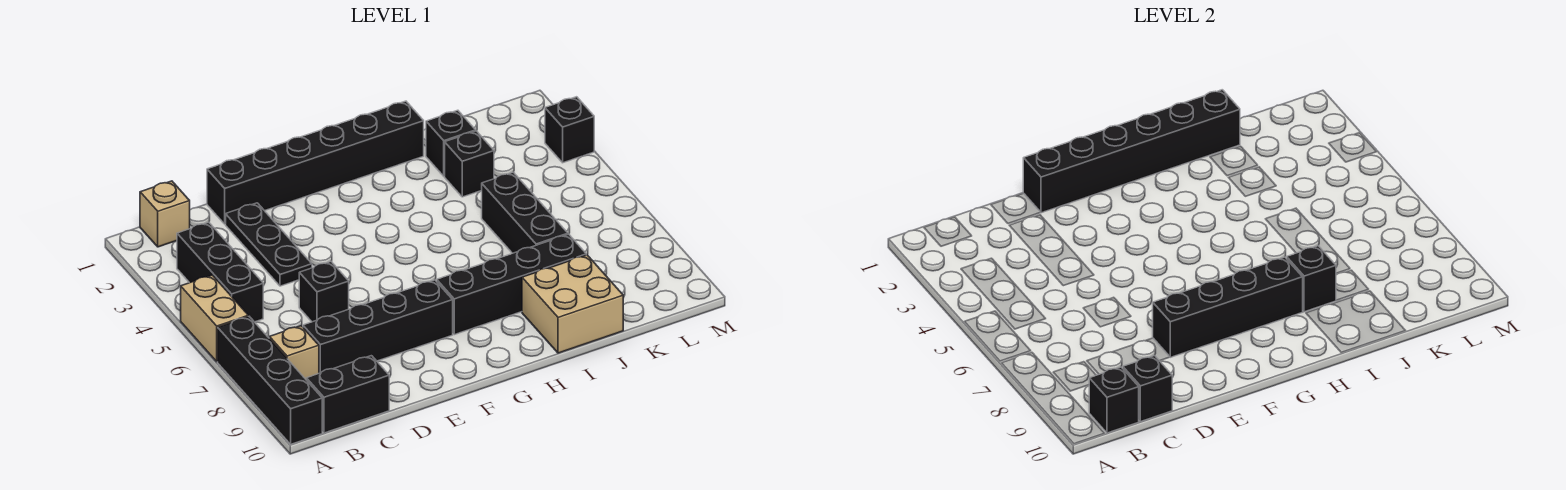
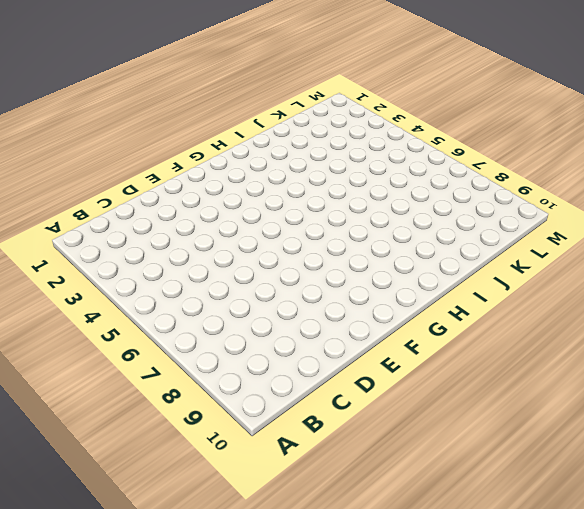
none -> tan 1x2 brick [181,275,248,362]
none -> black 1x4 brick [218,317,322,444]
none -> tan 1x1 brick [140,181,190,247]

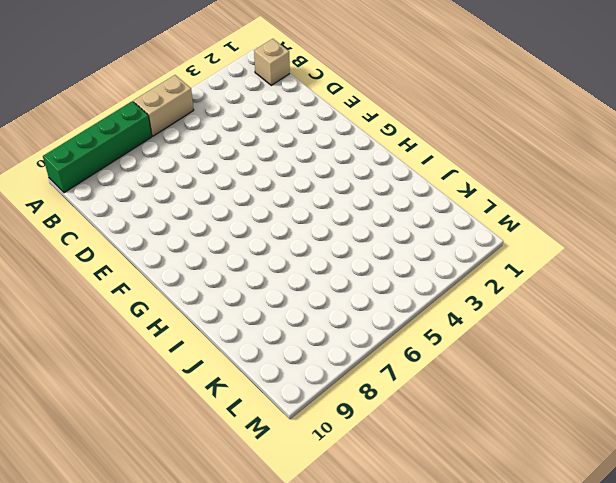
green 1x4 brick [43,101,152,193] -> black 1x4 brick [218,317,322,444]
none -> black 1x3 brick [177,222,263,322]
none -> tan 1x1 brick [269,326,319,379]
none -> black 1x2 brick [306,356,389,433]

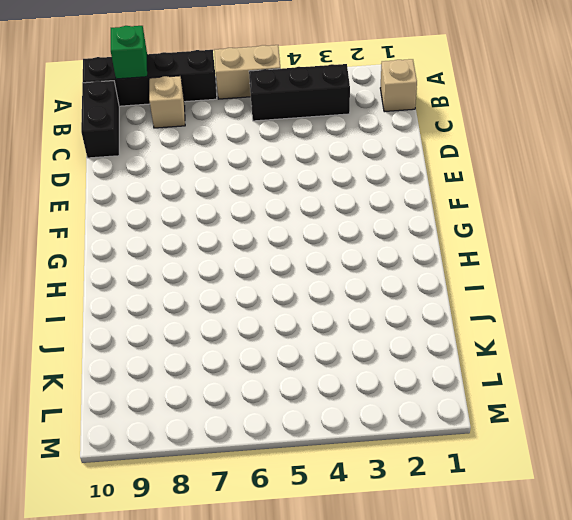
green 1x1 brick [111,26,147,79] -> none
none -> black 1x4 brick [303,280,453,373]
none -> black 1x6 brick [207,101,424,224]
none -> black 1x3 plate [226,203,312,286]

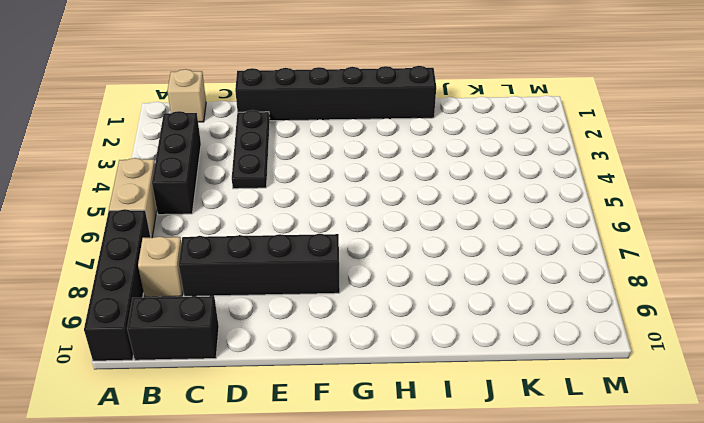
none -> black 1x1 brick [299,262,349,322]
none -> black 1x4 brick [437,234,586,335]
none -> tan 2x2 brick [522,255,623,353]

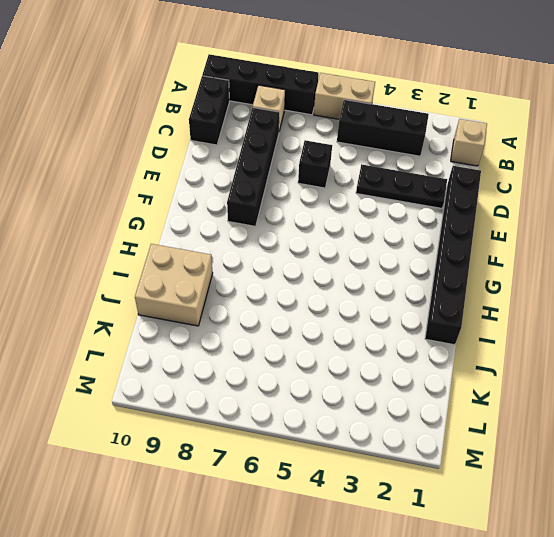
none -> black 1x4 brick [437,234,586,335]
none -> black 1x1 brick [426,110,476,176]
none -> black 1x1 brick [445,131,494,197]

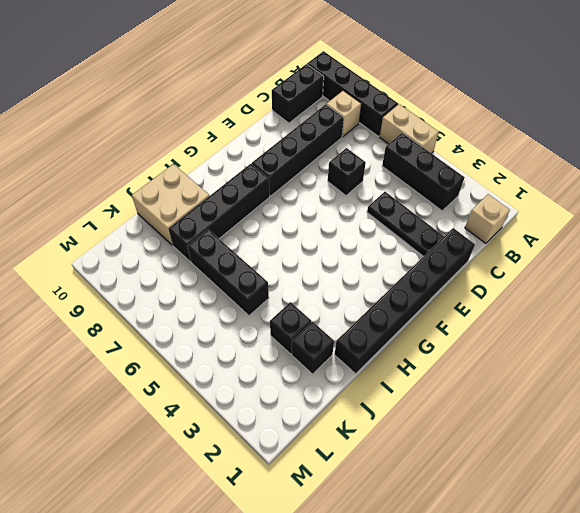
none -> black 1x1 brick [545,97,594,163]
none -> black 1x1 brick [1089,367,1139,433]
none -> black 1x1 brick [1123,356,1172,422]

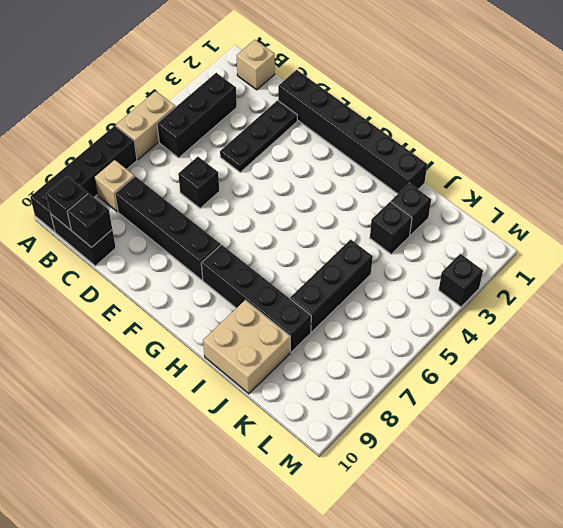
none -> black 1x6 brick [1023,90,1240,213]
none -> black 1x4 brick [1153,257,1303,357]
none -> black 1x1 brick [1287,246,1336,312]

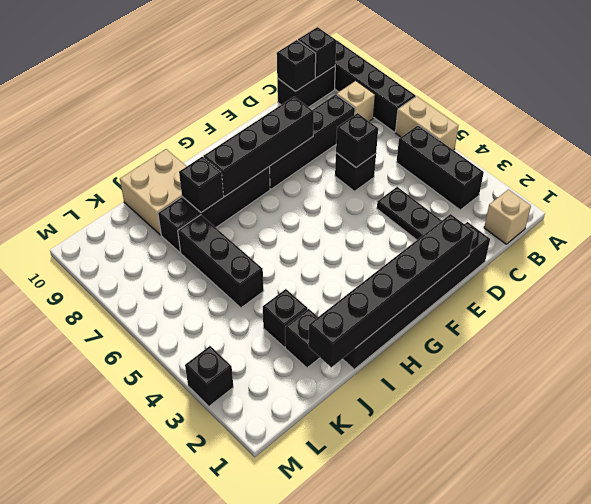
black 1x1 brick [336,113,378,167] -> none

